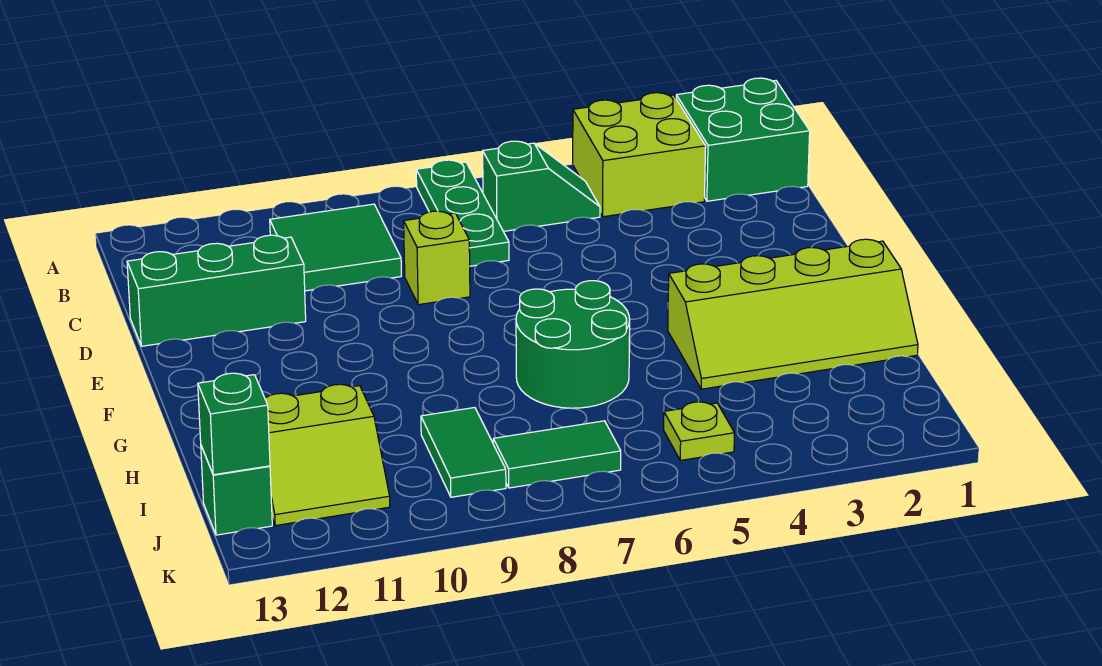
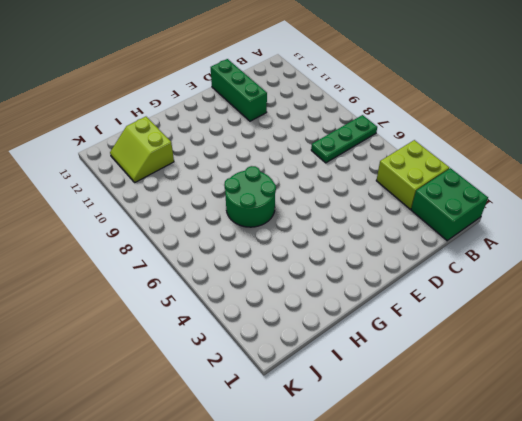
none -> green 1x2 slope [483,141,600,231]
none -> green 2x2 tile [270,204,401,291]
none -> lime 1x1 brick [404,211,470,305]

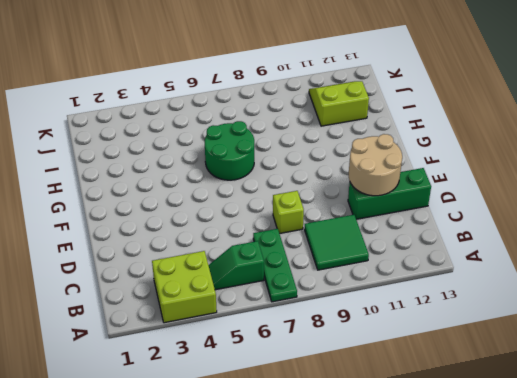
tan 2x2 round brick [349,134,402,196] -> none
none -> green 2x2 brick [676,78,810,201]
none -> lime 2x4 slope [668,239,918,389]
none -> green 1x2 tile [421,408,506,497]

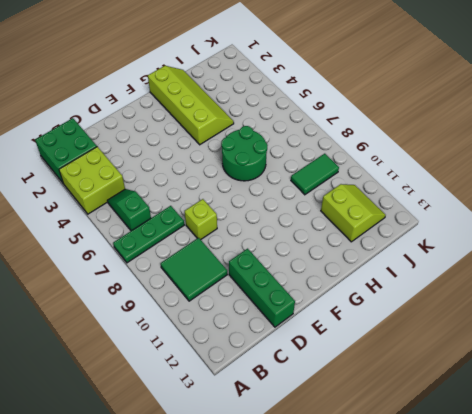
none -> lime 1x1 plate [664,402,734,460]
none -> green 1x2 tile [493,421,621,488]
none -> green 1x1 brick [201,446,272,535]

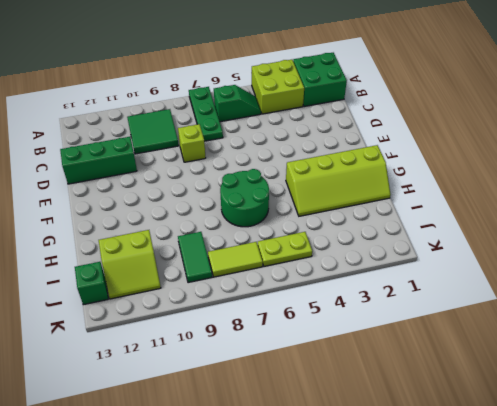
lime 1x2 plate [258,232,312,266] -> lime 1x1 plate [664,402,734,460]
lime 1x2 tile [208,242,263,277] -> green 1x2 tile [493,421,621,488]
none -> green 1x1 brick [198,373,270,475]

